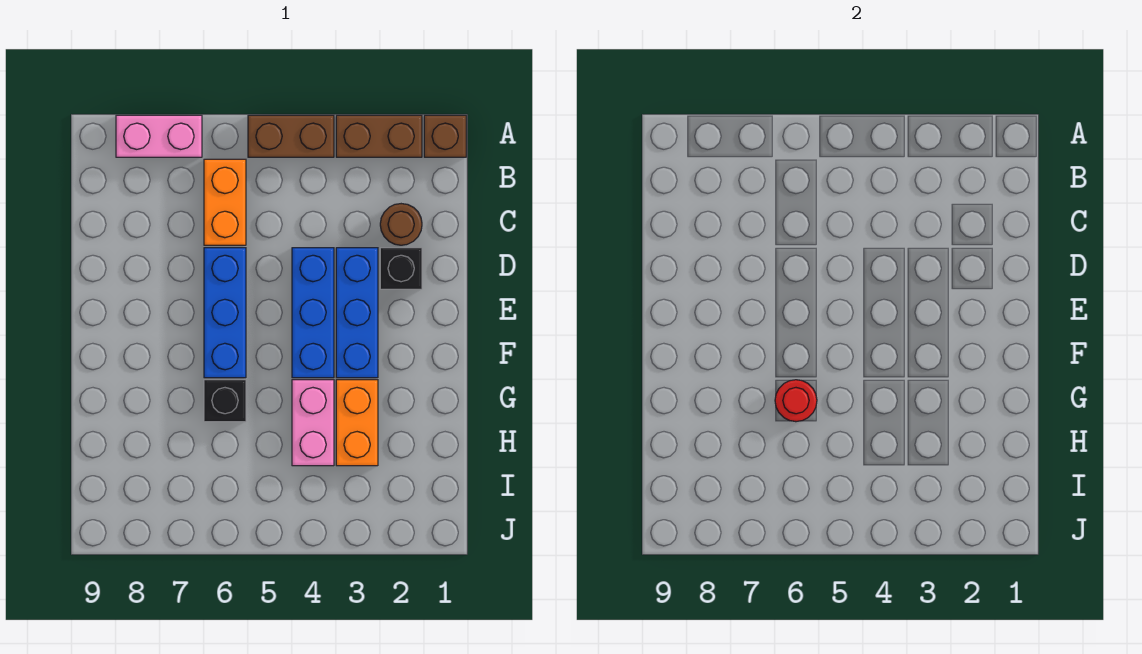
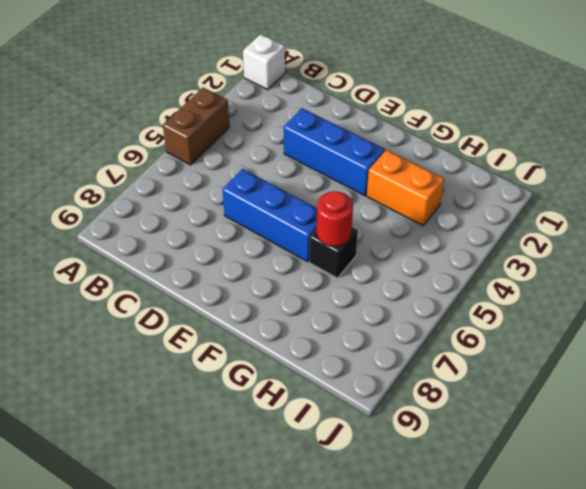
white 1x1 brick [243,34,285,90] -> brown 1x1 brick [424,115,466,157]
none -> brown 1x2 brick [336,115,422,157]
none -> pink 1x2 brick [116,115,202,157]
none -> orange 1x2 brick [204,159,246,245]

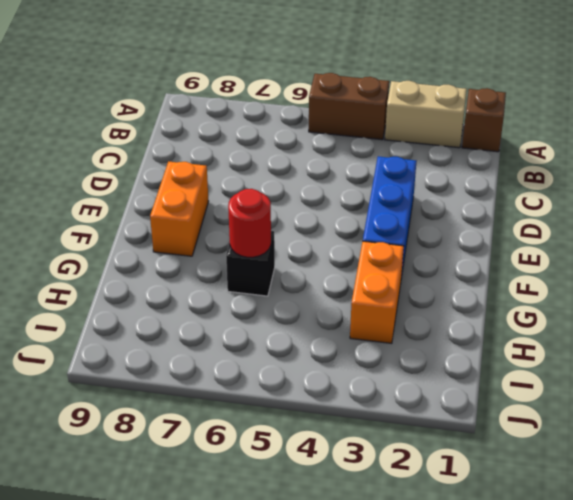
tan 1x2 brick [385,81,467,148] -> brown 1x2 brick [336,115,422,157]
orange 1x2 brick [150,161,209,256] -> orange 1x2 brick moved to [204,159,246,245]
none -> pink 1x2 brick [116,115,202,157]
none -> brown 1x1 round brick [380,204,422,245]
none -> black 1x1 brick [380,248,422,289]

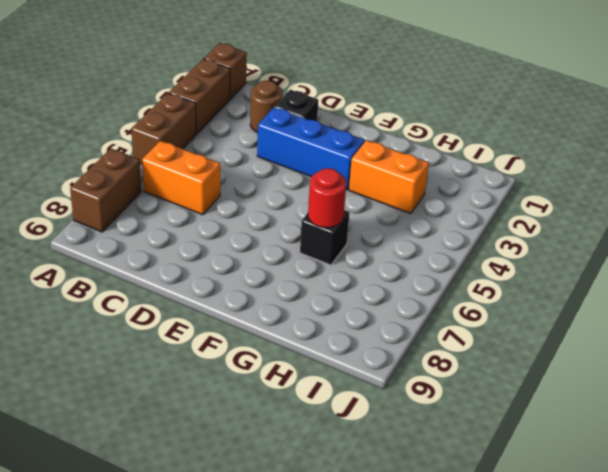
brown 1x2 brick [70,149,141,232] -> pink 1x2 brick [116,115,202,157]
none -> blue 1x3 brick [292,248,334,378]
none -> blue 1x3 brick [204,248,246,378]
none -> pink 1x2 brick [292,380,334,466]

